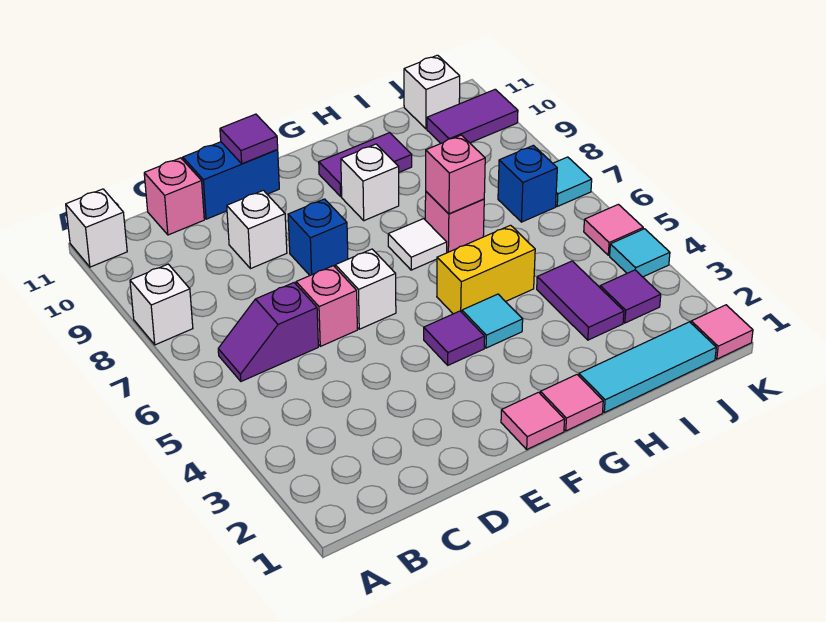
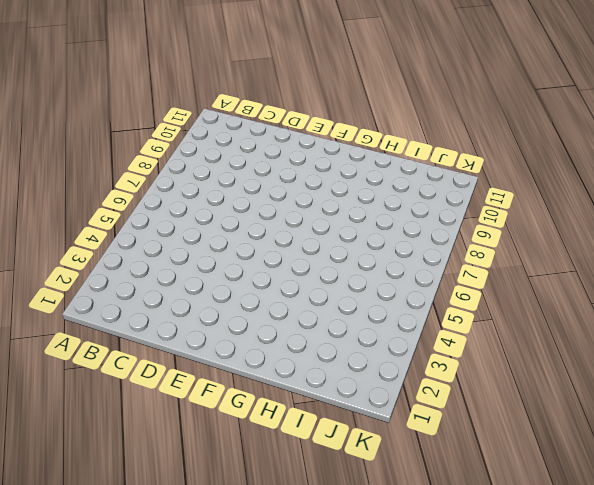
none -> white 1x1 brick [130,264,193,345]
none -> white 1x1 brick [66,189,127,267]
none -> purple 1x2 slope [218,283,318,381]
none -> pink 1x1 brick [144,158,204,235]

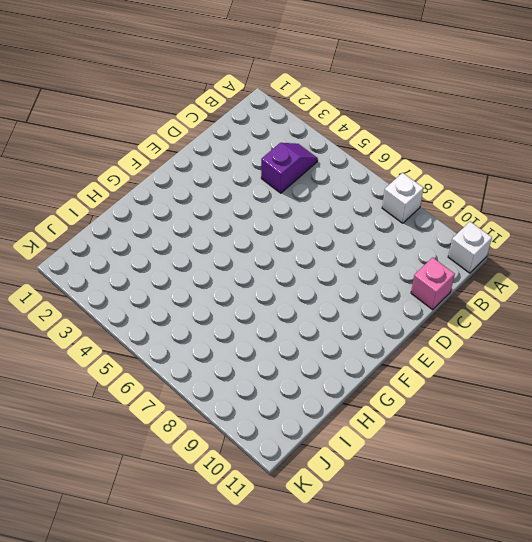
purple 1x2 slope [261,143,318,193] -> purple 1x2 slope moved to [218,283,318,381]
none -> pink 1x1 brick [296,266,357,346]
none -> white 1x1 brick [227,190,287,269]
none -> blue 1x2 brick [183,142,279,219]
none -> white 1x1 brick [335,249,396,329]

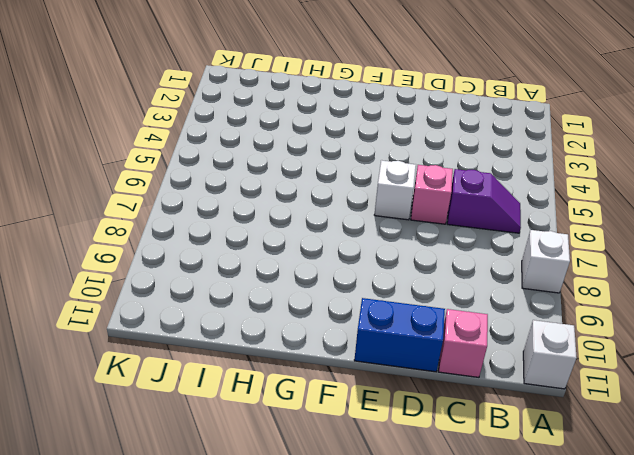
none -> white 1x1 brick [227,190,287,269]
none -> blue 1x1 brick [288,199,348,275]
none -> pink 1x1 tile [501,392,565,449]
none -> purple 1x1 tile [424,311,485,365]

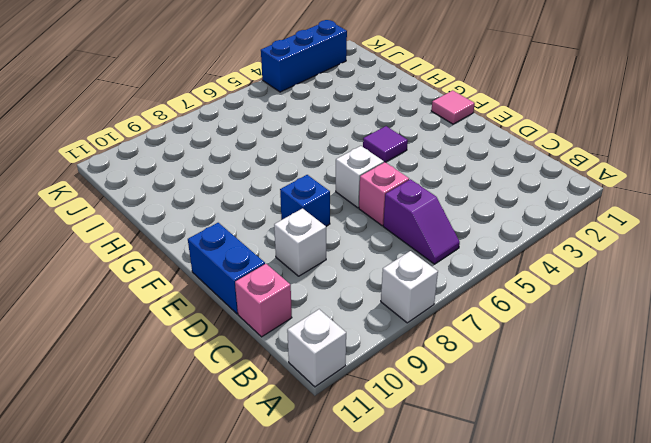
blue 1x3 brick [261,20,347,92] -> cyan 1x1 tile [610,229,670,277]
none -> pink 1x1 tile [540,375,603,431]
none -> cyan 1x1 tile [462,294,523,348]
none -> yellow 1x2 brick [437,225,535,314]
none -> white 1x1 tile [388,219,447,270]

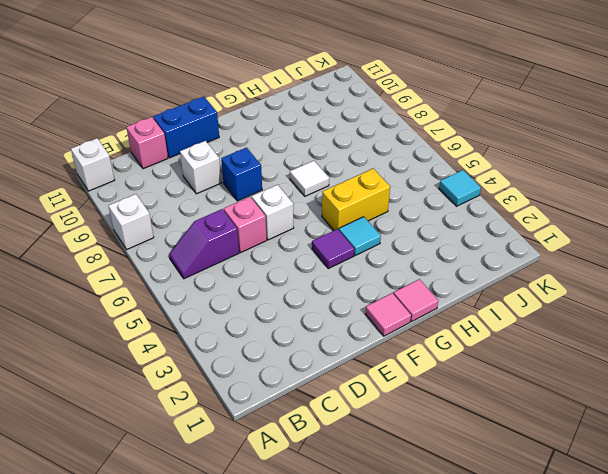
none -> white 1x1 brick [341,144,399,221]
none -> purple 1x2 tile [319,133,412,196]
none -> cyan 1x3 tile [579,322,716,413]
none -> pink 1x1 brick [425,192,484,253]

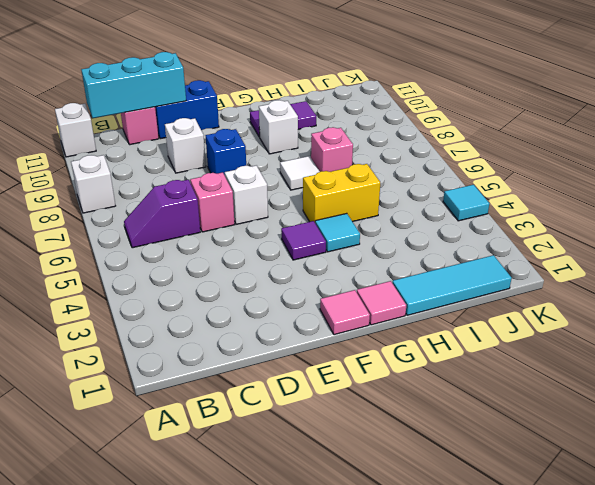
cyan 1x3 brick [81,52,186,118] -> none
none -> purple 1x2 tile [537,261,624,340]
none -> purple 1x1 tile [600,270,661,323]
none -> blue 1x1 brick [498,145,557,222]
none -> purple 1x2 tile [427,89,518,143]

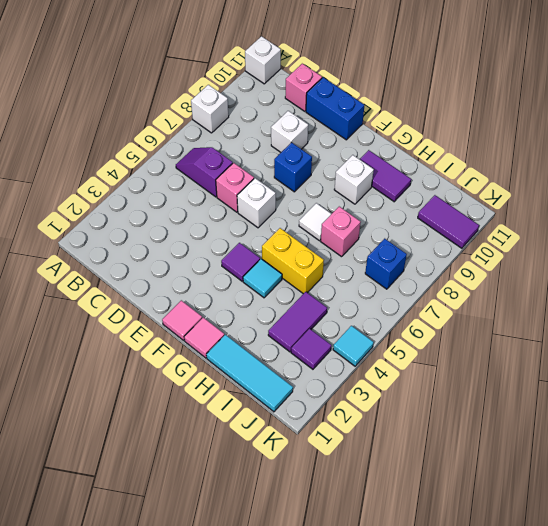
none -> white 1x1 brick [404,55,460,129]
none -> pink 1x1 tile [691,305,753,359]
none -> pink 1x1 tile [584,204,643,255]
none -> cyan 1x1 tile [553,157,592,206]

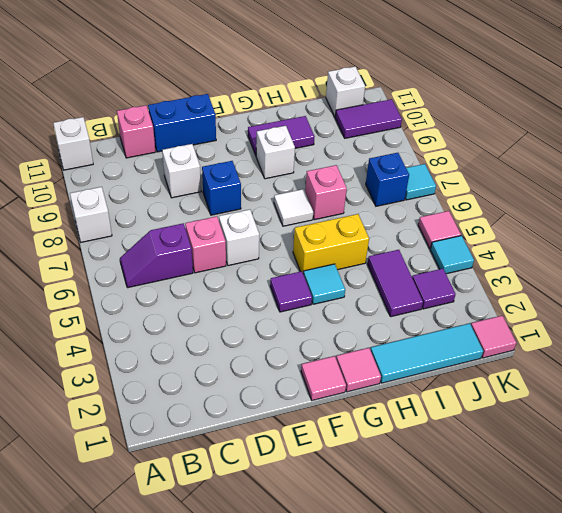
none -> purple 1x1 tile [220,114,278,164]
none -> pink 1x1 brick [426,135,485,214]

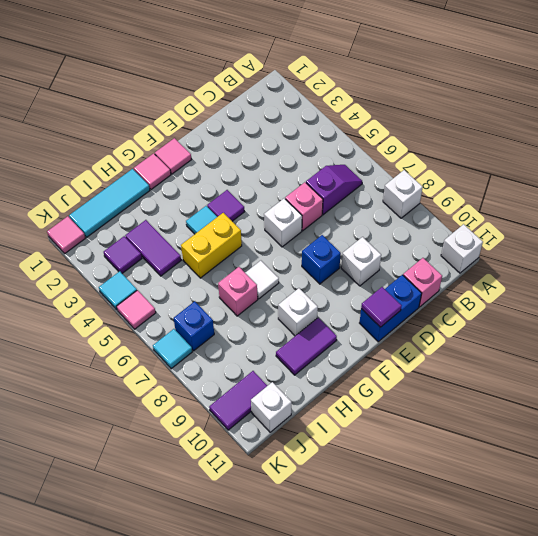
none -> pink 1x1 brick [426,135,485,214]

